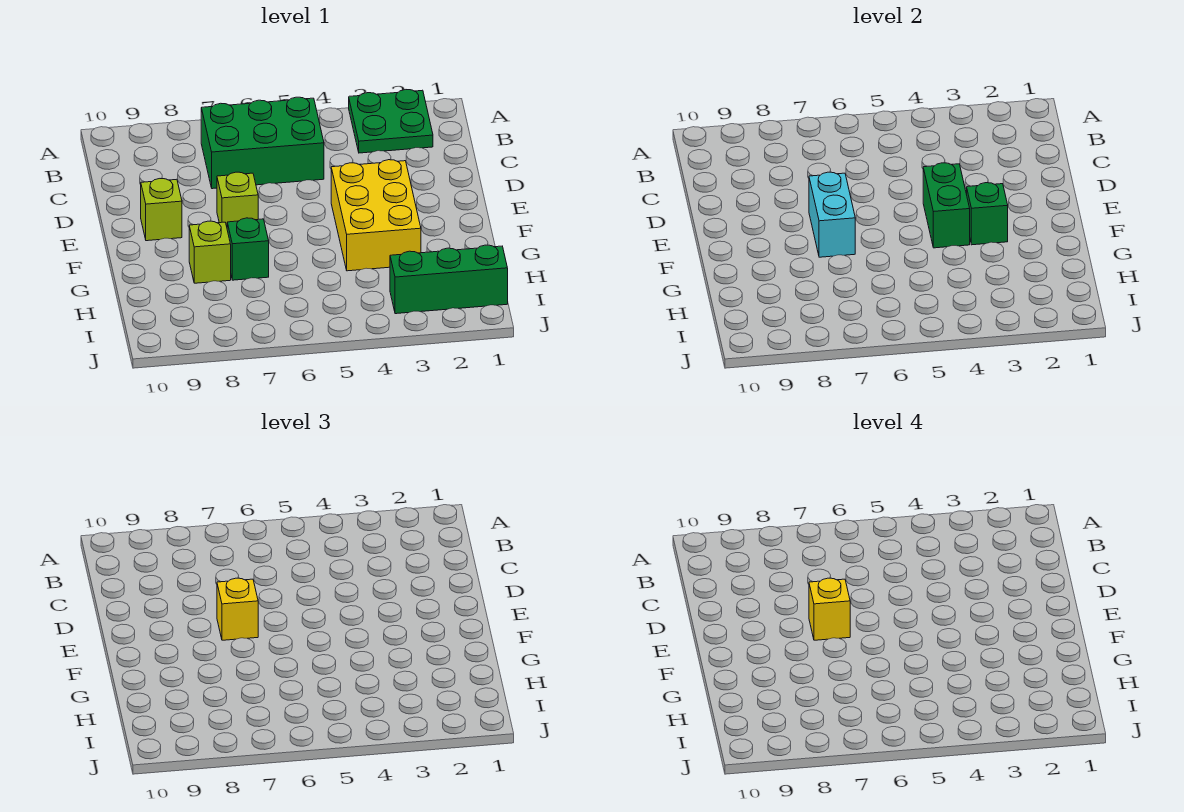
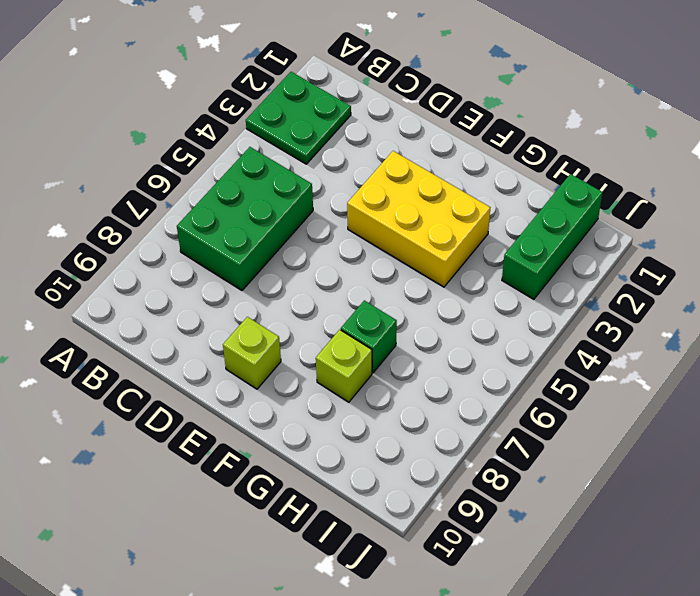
none -> lime 1x1 brick [217,172,258,226]
none -> green 1x2 brick [923,163,970,248]
none -> cyan 1x2 brick [809,172,855,257]

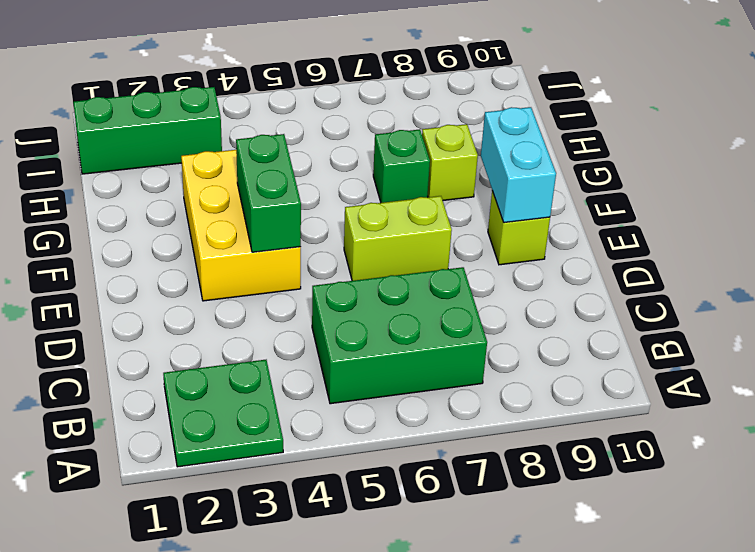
lime 1x2 brick [344,196,452,281] -> lime 1x1 brick [217,172,258,226]
cyan 1x2 brick [481,107,556,223] -> cyan 1x2 brick moved to [809,172,855,257]
none -> green 1x1 brick [967,183,1008,245]
none -> yellow 1x1 brick [217,578,258,640]
none -> yellow 1x1 brick [809,578,850,640]

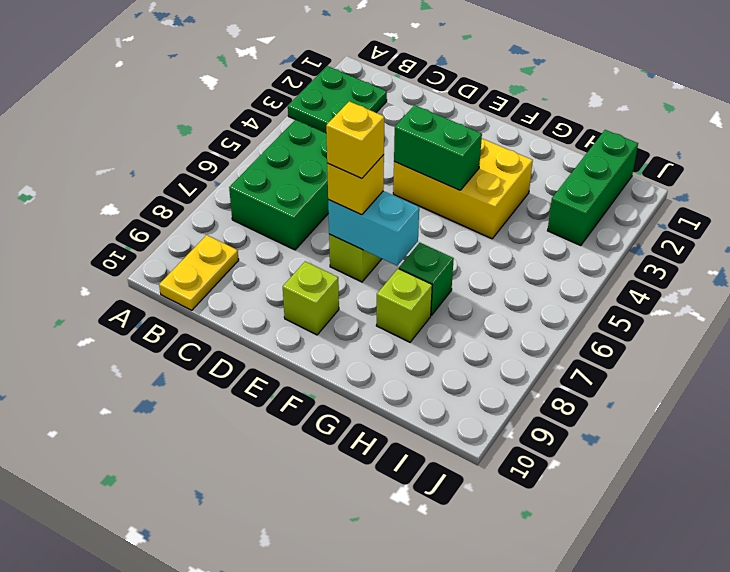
yellow 1x2 plate [159,235,239,310] -> none
none -> green 1x1 brick [967,183,1008,245]

